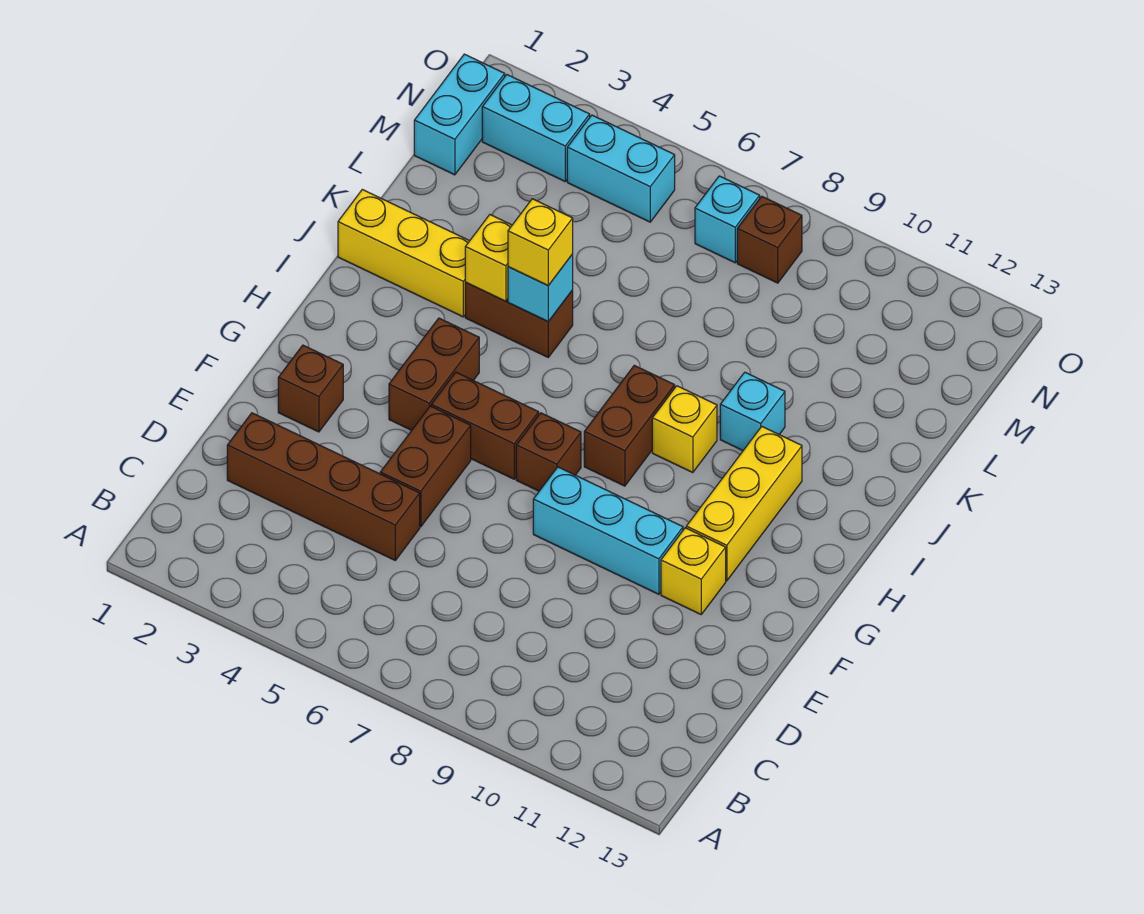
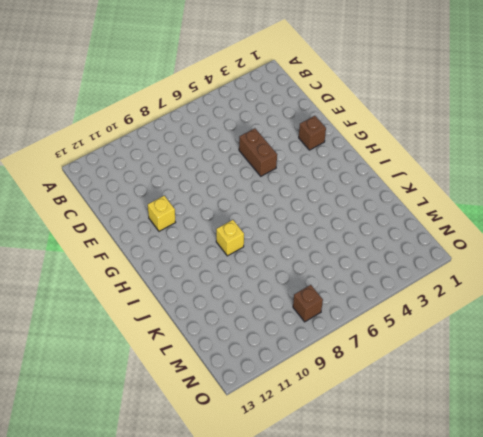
none -> brown 1x4 brick [227,413,420,560]
none -> cyan 1x3 brick [533,467,683,594]
none -> brown 1x2 brick [389,318,479,430]

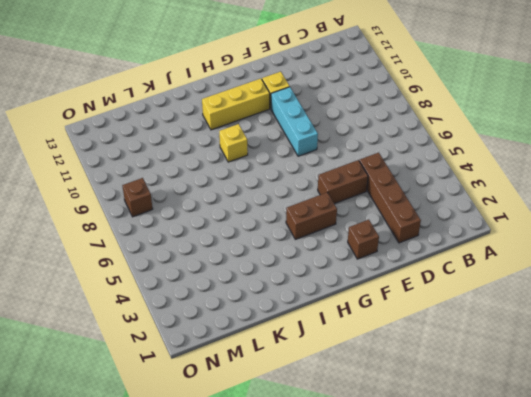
none -> brown 1x2 brick [431,372,539,479]
none -> brown 1x1 brick [516,413,581,491]
none -> brown 1x2 brick [584,365,675,486]

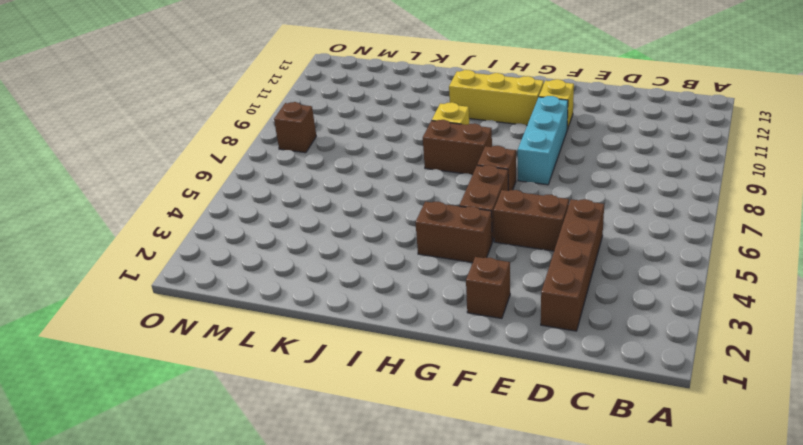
none -> yellow 1x3 brick [338,190,469,317]
none -> brown 1x2 brick [465,283,573,357]
none -> cyan 1x1 brick [720,372,785,450]

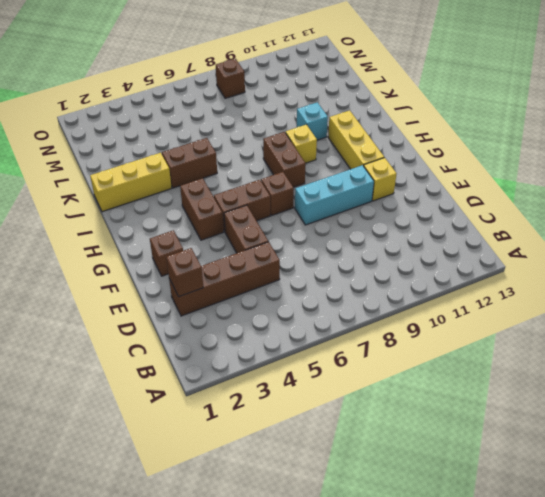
brown 1x1 brick [166,248,203,297] -> none
none -> cyan 1x2 brick [414,54,505,175]
none -> cyan 1x2 brick [482,75,590,181]
none -> cyan 1x2 brick [567,115,675,222]

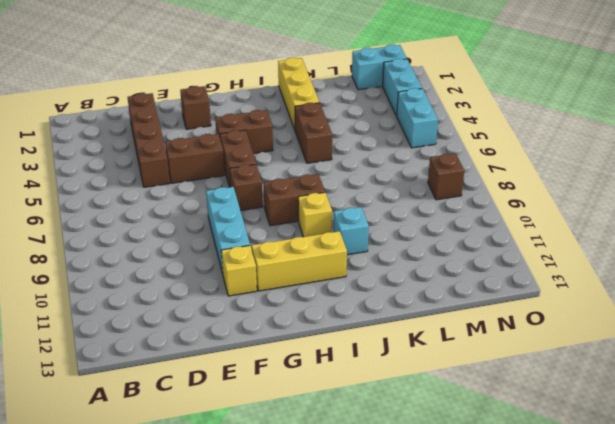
none -> cyan 1x1 brick [695,176,760,263]
none -> yellow 1x1 brick [465,215,512,301]
none -> cyan 1x1 brick [508,254,573,322]

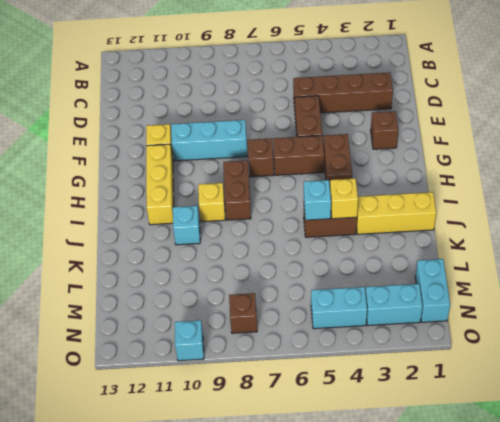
cyan 1x1 brick [175,320,204,361] -> cyan 1x1 brick moved to [695,176,760,263]
none -> yellow 1x1 brick [508,199,573,286]

